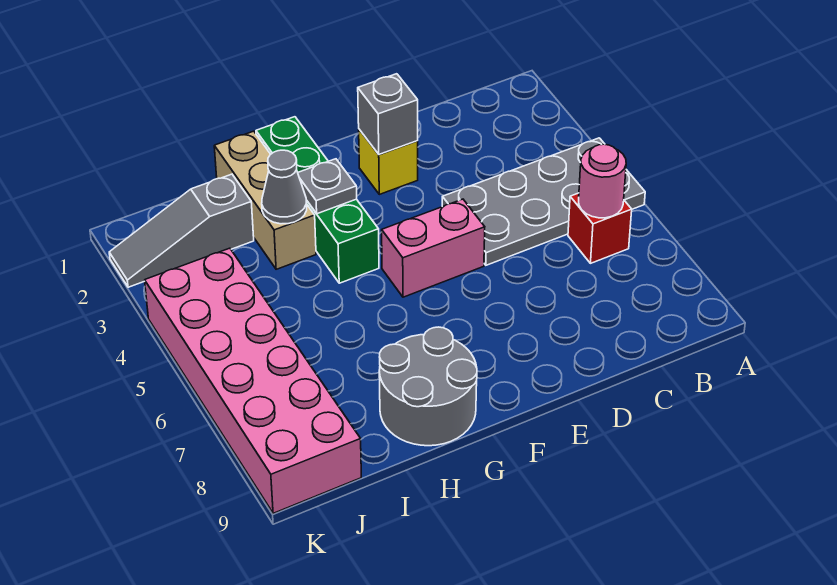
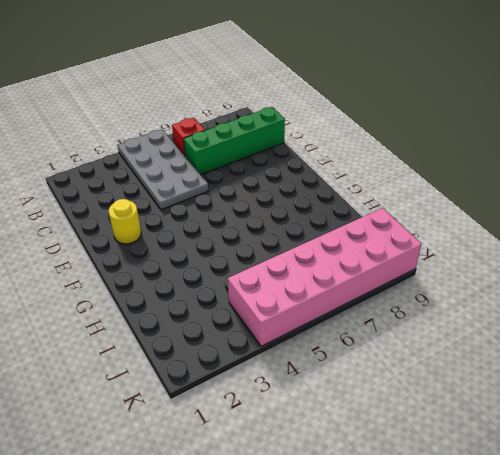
green 1x4 brick [184,107,285,175] -> green 1x4 brick moved to [256,117,379,283]
yellow 1x1 round brick [109,199,141,244] -> yellow 1x1 brick [359,129,418,194]
none -> pink 1x2 brick [382,199,485,297]
none -> grey 2x2 round brick [379,327,477,446]
none -> tan 1x3 brick [214,131,316,269]

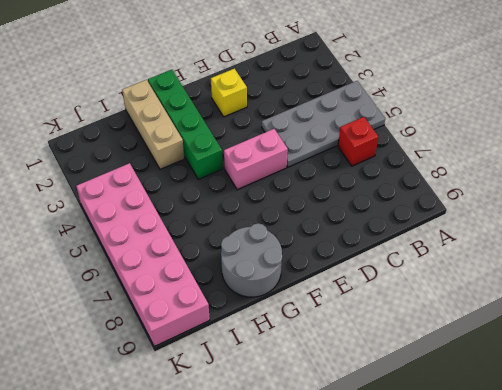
none -> grey 1x3 slope [109,174,254,287]
none -> pink 1x1 round brick [579,144,626,218]
none -> grey 1x1 brick [358,74,418,155]

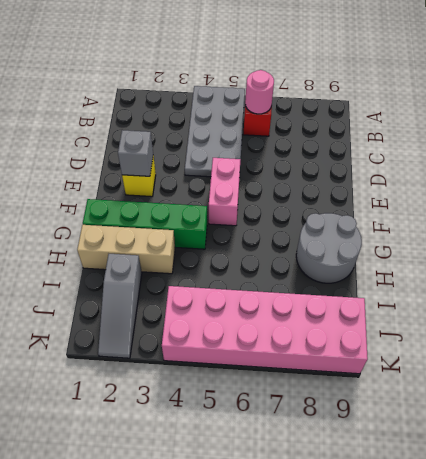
none -> grey 1x1 plate [298,159,357,214]
none -> grey 1x1 cone [262,150,307,224]

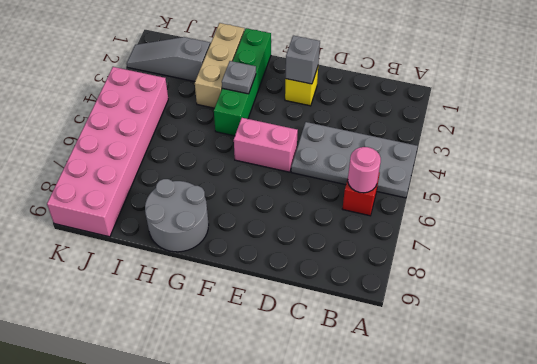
none -> grey 1x1 cone [262,150,307,224]

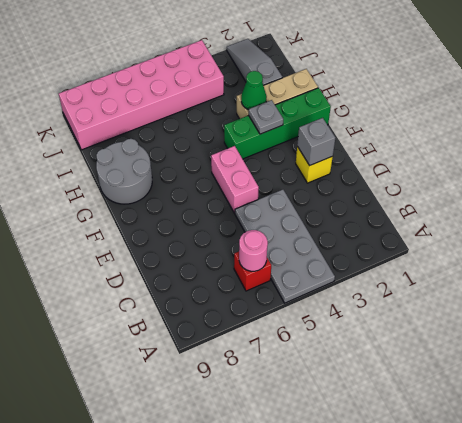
green 1x1 cone [241,71,267,110] -> grey 1x1 cone [262,150,307,224]

